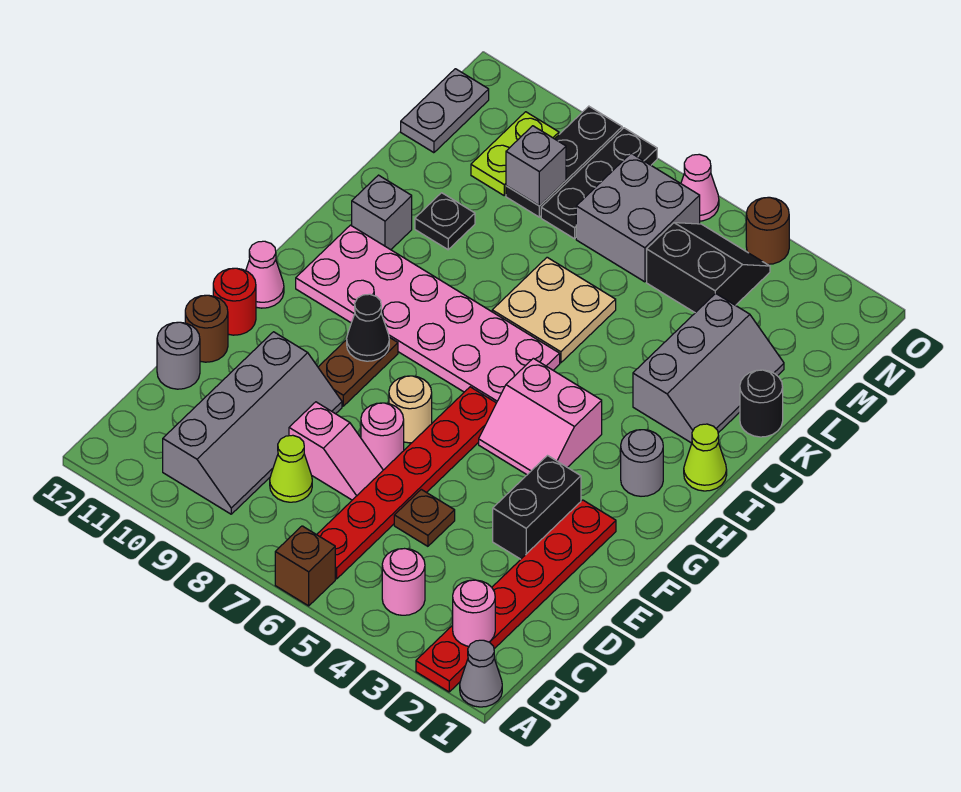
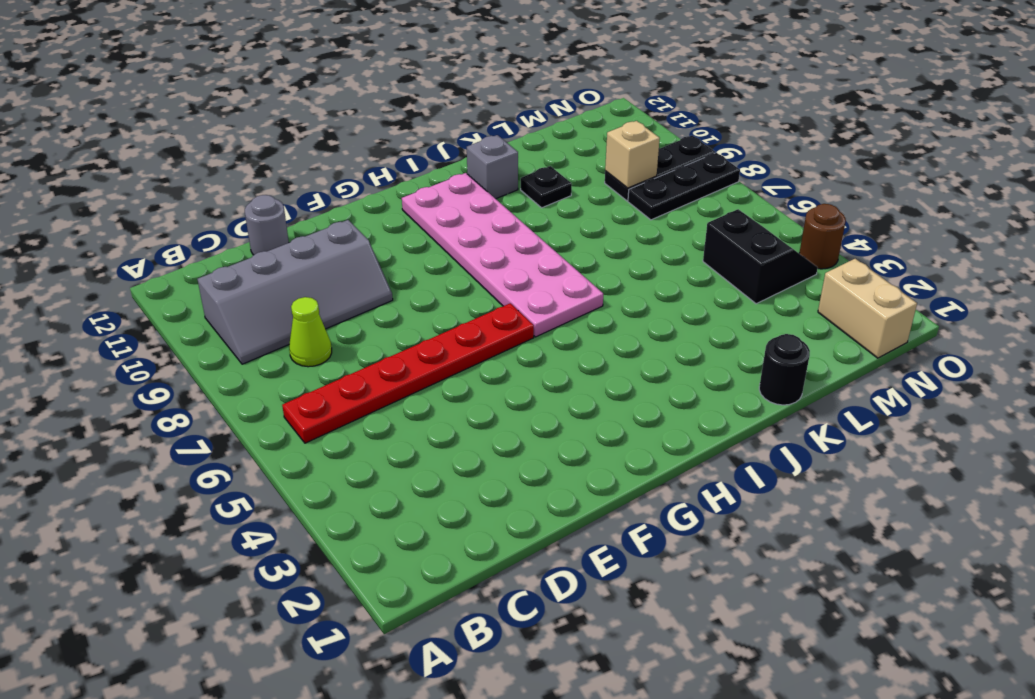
tan 1x1 brick [605,121,660,188] -> grey 1x1 brick [506,126,566,206]
tan 1x2 brick [818,259,917,358] -> none
none -> grey 1x1 cone [460,640,502,707]
none -> red 1x6 plate [416,500,616,692]
none -> brown 1x1 brick [275,526,335,606]
none -> pink 1x1 round brick [382,549,425,615]

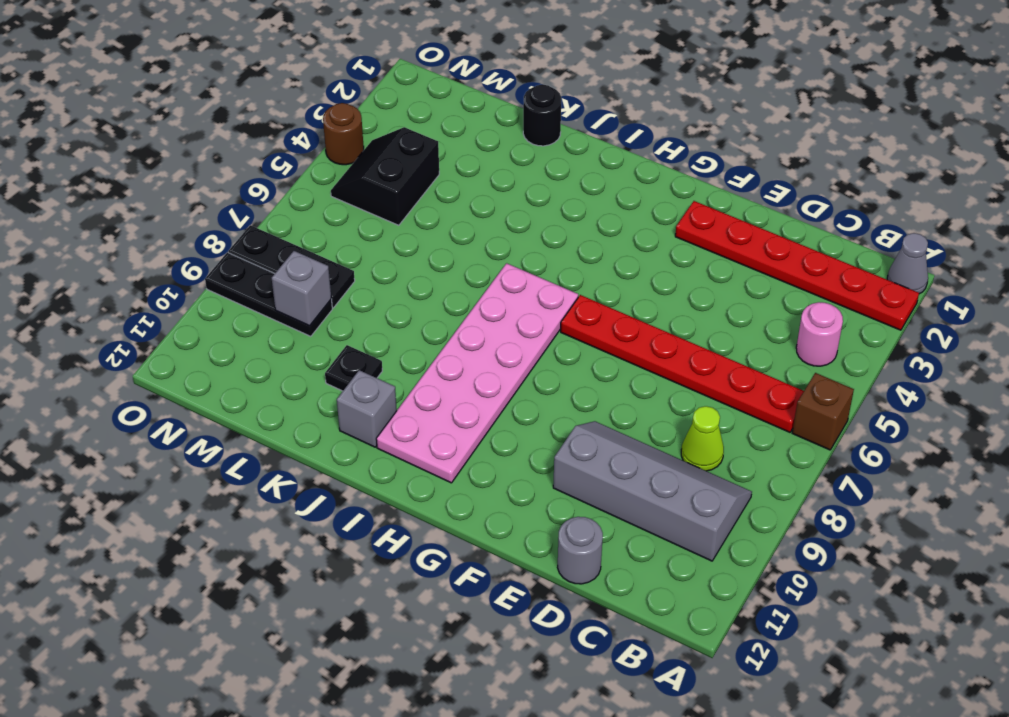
none -> brown 1x1 plate [394,489,455,546]
none -> pink 1x2 slope [289,402,383,500]
none -> black 1x2 brick [493,456,581,559]
none -> pink 1x1 round brick [361,403,404,470]

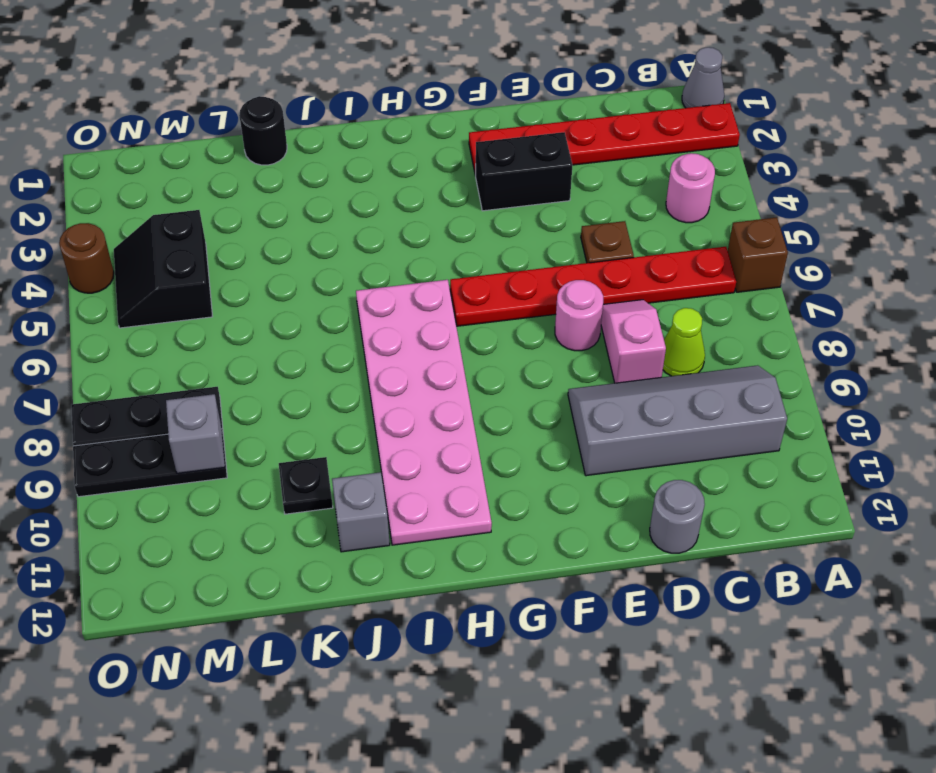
none -> brown 1x1 round brick [185,295,228,362]
none -> tan 1x1 round brick [389,376,432,443]
none -> brown 1x2 plate [318,337,398,406]
none -> red 1x1 round brick [213,268,256,335]

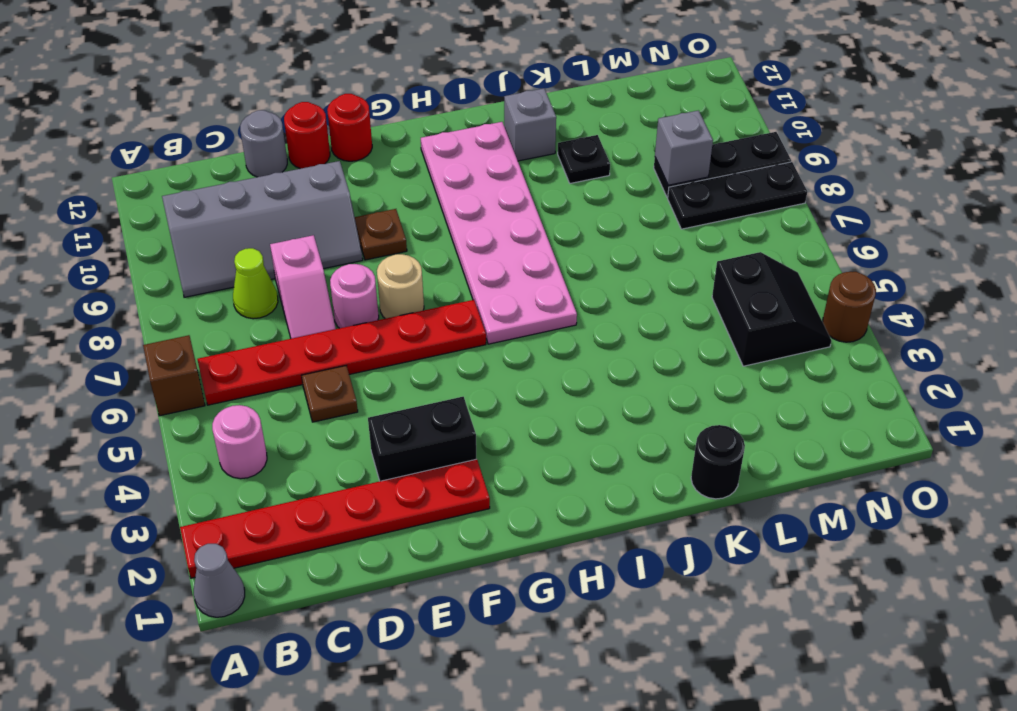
red 1x1 round brick [284,102,330,169] -> brown 1x1 round brick [185,295,228,362]
brown 1x1 plate [355,209,407,260] -> brown 1x2 plate [318,337,398,406]
none -> pink 2x2 slope [479,358,602,475]
none -> pink 1x1 cone [246,241,284,308]
none -> grey 1x1 round brick [621,430,663,496]
none -> lime 1x1 cone [684,424,727,491]

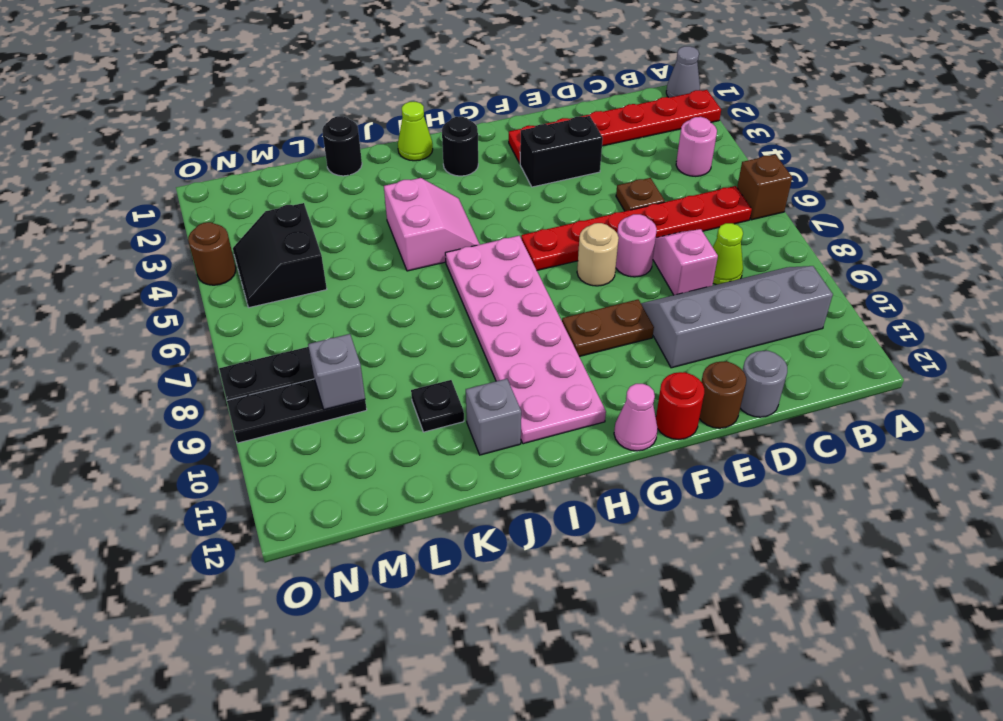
black 1x1 round brick [442,116,478,176] -> grey 1x1 round brick [621,430,663,496]
pink 2x2 slope [384,178,480,271] -> pink 2x2 slope moved to [479,358,602,475]
none -> grey 2x3 slope [633,293,784,443]
none -> tan 2x2 plate [492,257,616,363]
none -> grey 2x2 brick [576,153,700,282]
none -> lime 1x2 plate [471,112,559,195]

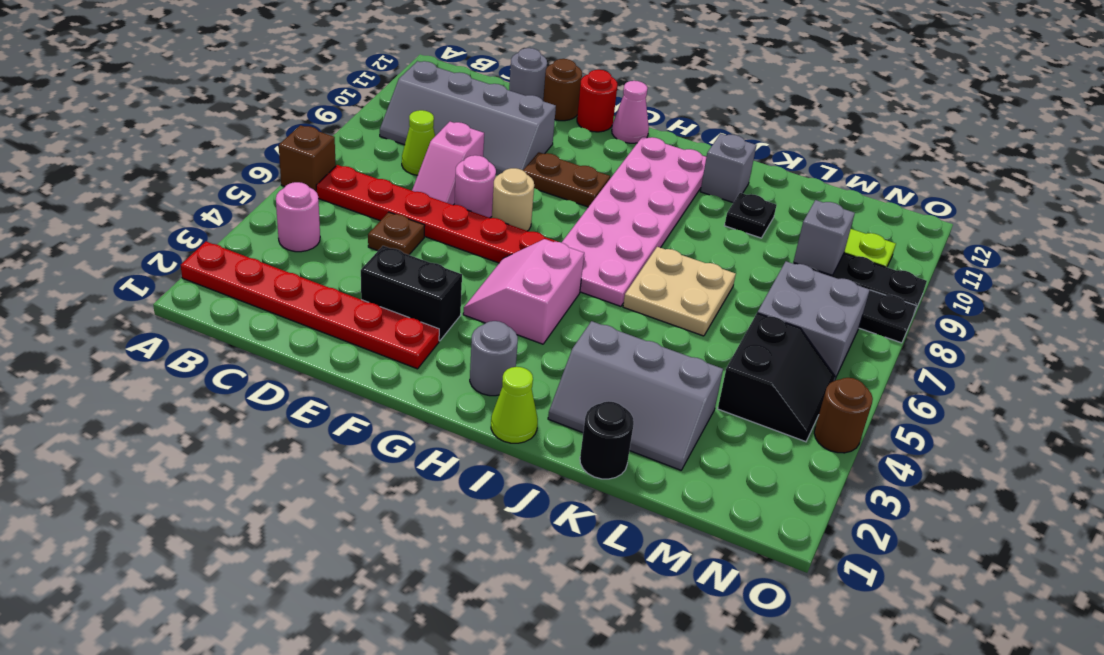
none -> grey 1x1 cone [460,640,502,707]
none -> grey 1x2 plate [401,69,489,153]
none -> pink 1x1 cone [681,154,719,221]
none -> pink 1x1 round brick [453,580,495,646]

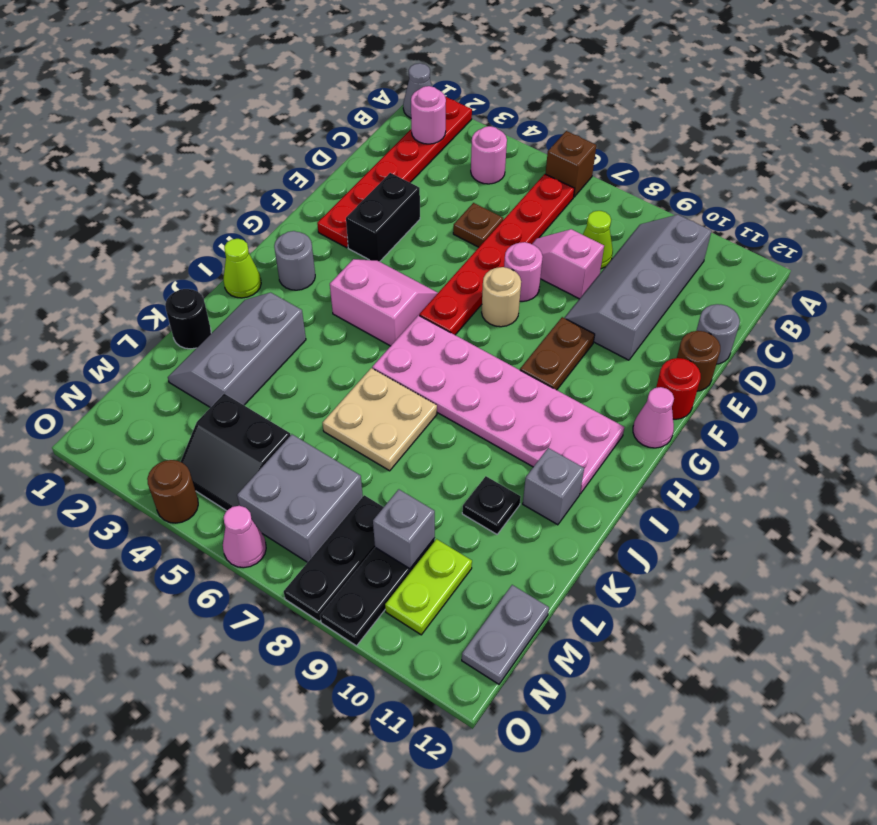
none -> black 1x1 cone [347,294,389,361]

